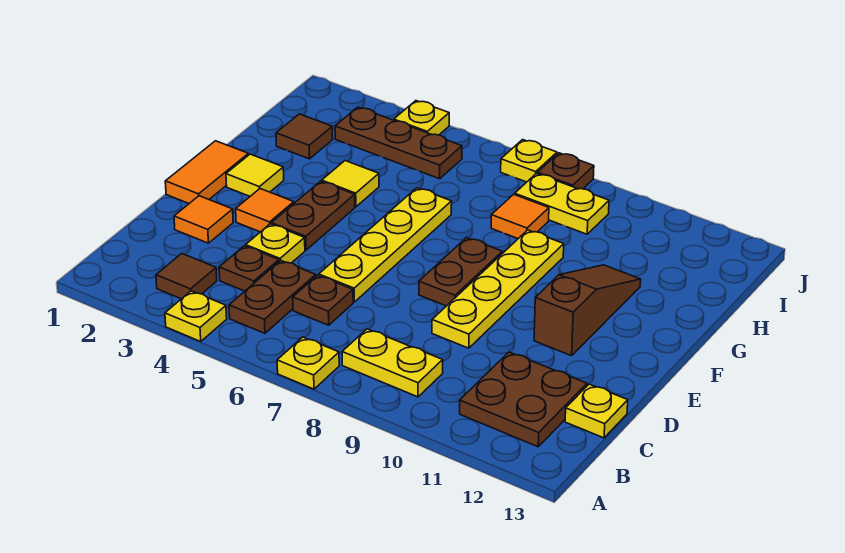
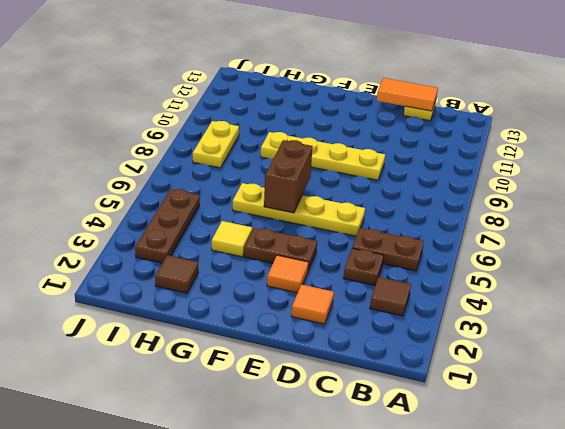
orange 1x2 tile [377,78,438,111] -> orange 1x2 tile moved to [165,141,248,203]
brown 1x2 brick [264,140,312,213] -> none
none -> yellow 1x1 plate [165,291,227,341]
none -> yellow 1x1 plate [277,337,339,389]
none -> yellow 1x2 plate [342,329,443,397]

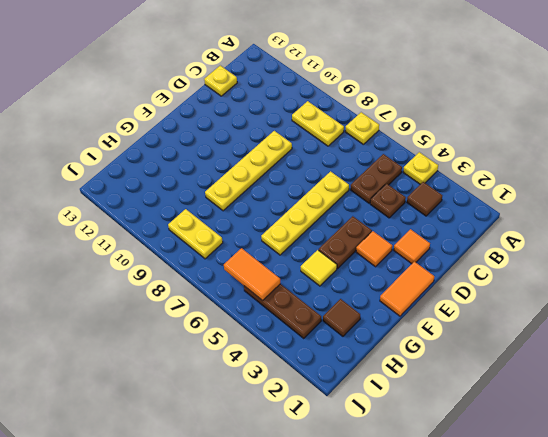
orange 1x2 tile [224,248,280,301] -> none
none -> brown 2x2 plate [460,352,587,447]
none -> brown 1x1 plate [293,275,353,325]
none -> yellow 1x1 plate [246,224,305,263]

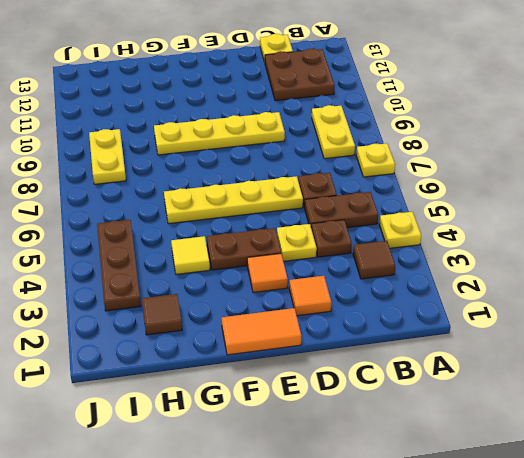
none -> brown 1x2 plate [419,238,502,306]
none -> brown 1x3 slope [534,265,641,356]
none -> yellow 1x1 tile [226,154,284,196]

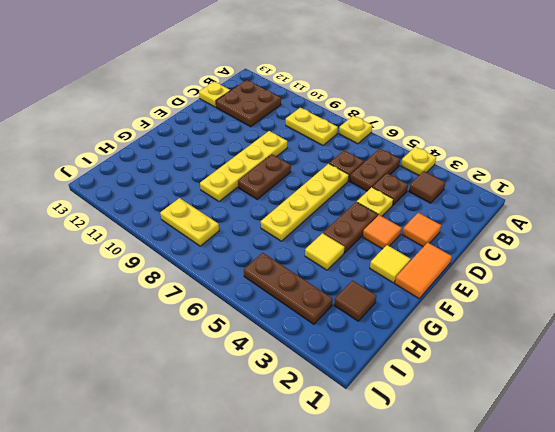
none -> brown 1x3 slope [534,265,641,356]
none -> orange 1x1 tile [491,194,549,239]
none -> yellow 1x1 plate [394,101,449,135]

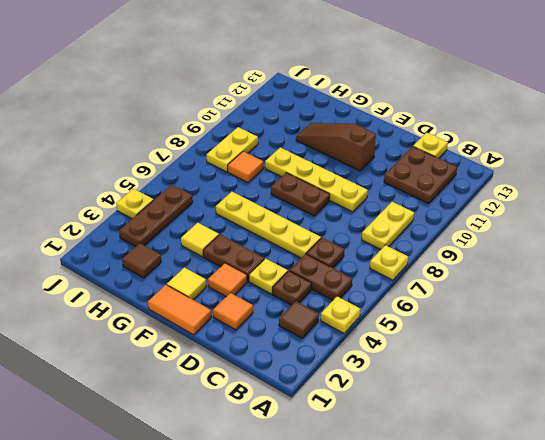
none -> yellow 1x1 plate [501,140,557,182]
none -> brown 1x1 plate [537,153,594,189]

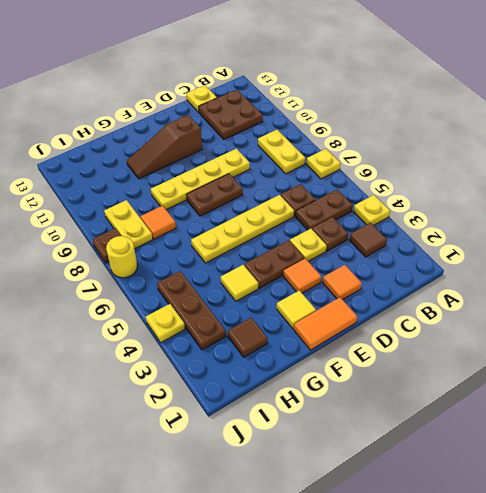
yellow 1x1 round brick [106,236,137,278] -> yellow 1x1 plate [501,140,557,182]

